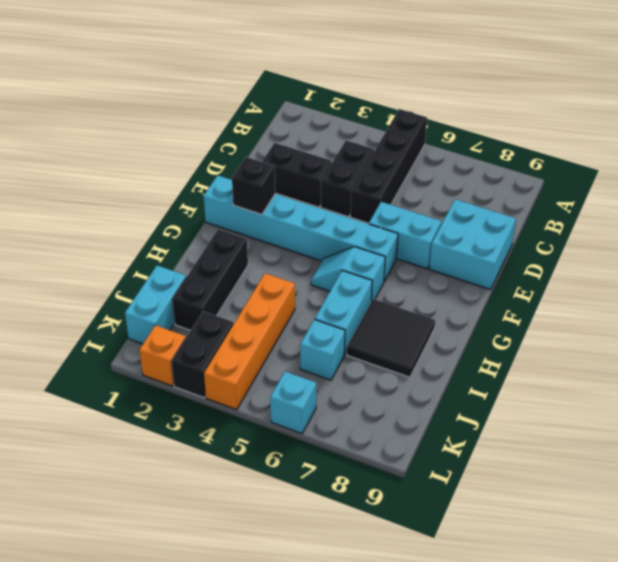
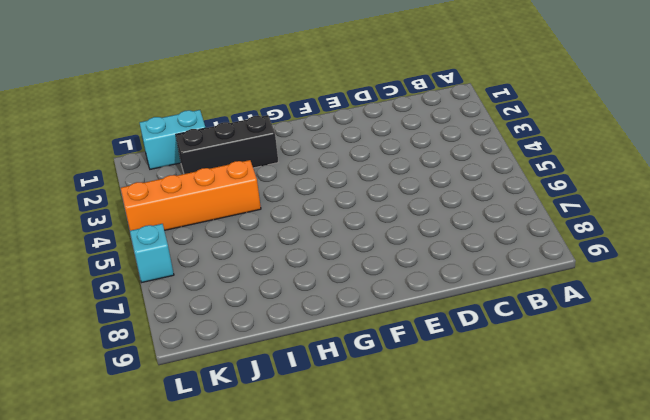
none -> black 1x4 brick [350,109,427,223]
none -> black 1x2 brick [321,140,374,217]
none -> black 1x2 brick [262,143,332,207]

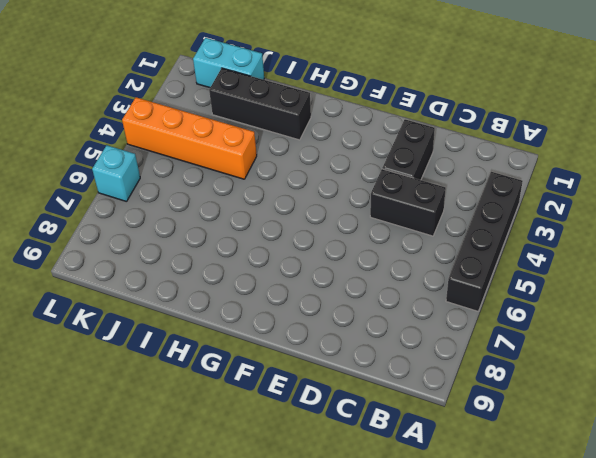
black 1x4 brick [446,172,523,311] -> black 1x4 brick turned to [350,109,427,223]
none -> cyan 2x2 brick [429,199,516,289]
none -> cyan 1x2 brick [369,202,441,269]
none -> cyan 1x6 brick [204,175,398,281]

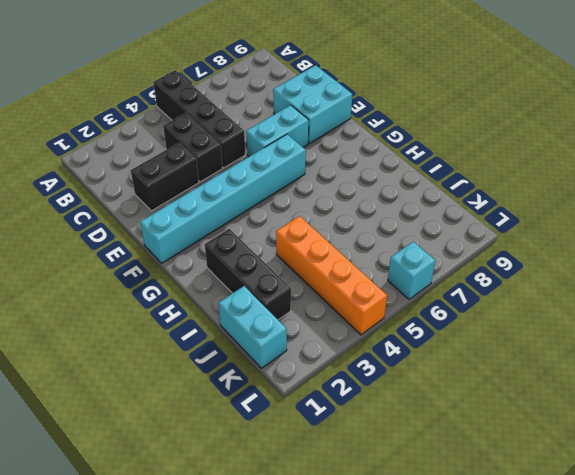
none -> cyan 1x2 slope [311,247,385,301]
none -> cyan 1x2 brick [315,271,372,355]
none -> black 2x2 tile [347,299,435,377]

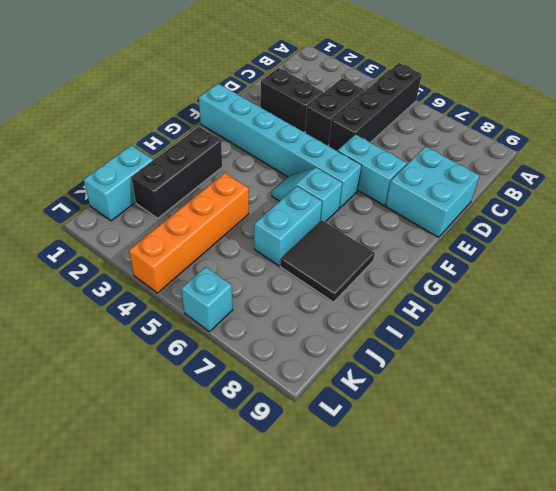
none -> cyan 1x1 brick [300,319,345,380]
none -> black 1x2 brick [171,311,233,398]
none -> orange 1x1 brick [139,325,186,386]

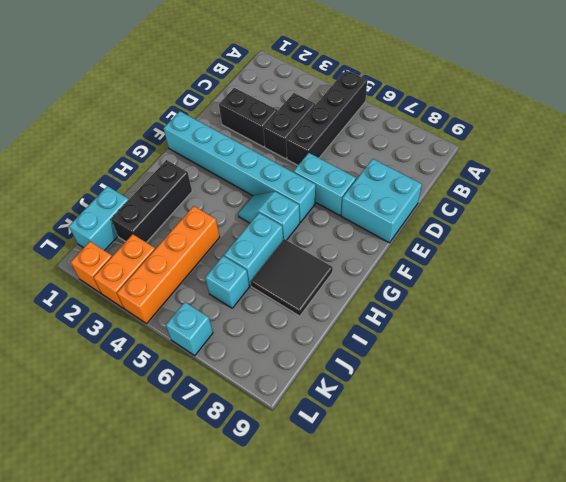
orange 1x2 brick [93,234,155,308] -> black 1x2 brick [171,311,233,398]
none -> black 1x1 brick [232,157,275,215]

